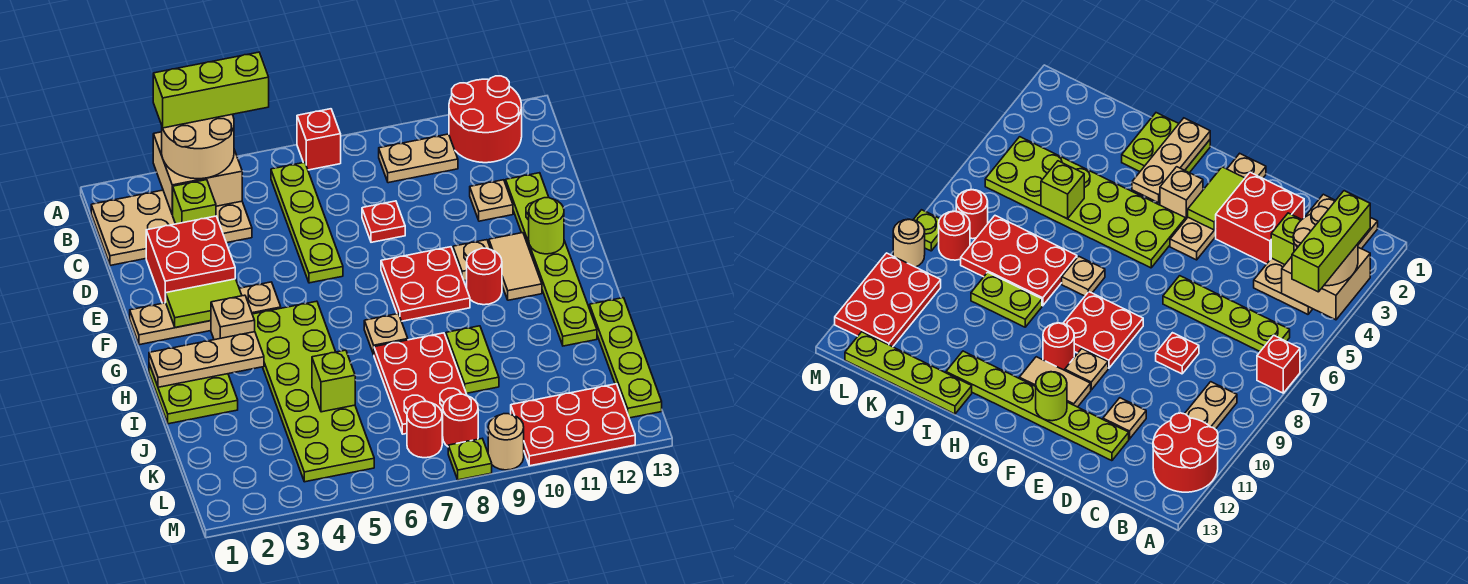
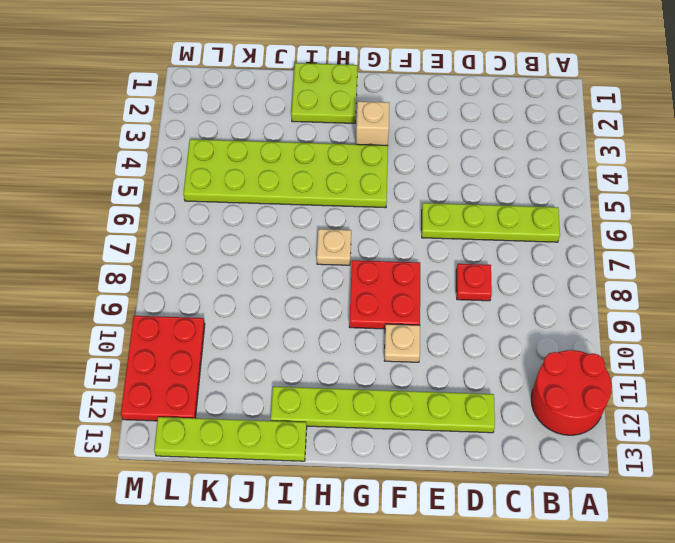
none -> red 1x1 brick [297,109,341,170]
none -> tan 2x4 plate [91,190,252,266]
none -> tan 1x2 plate [379,134,458,183]
none -> red 2x2 brick [146,216,235,303]

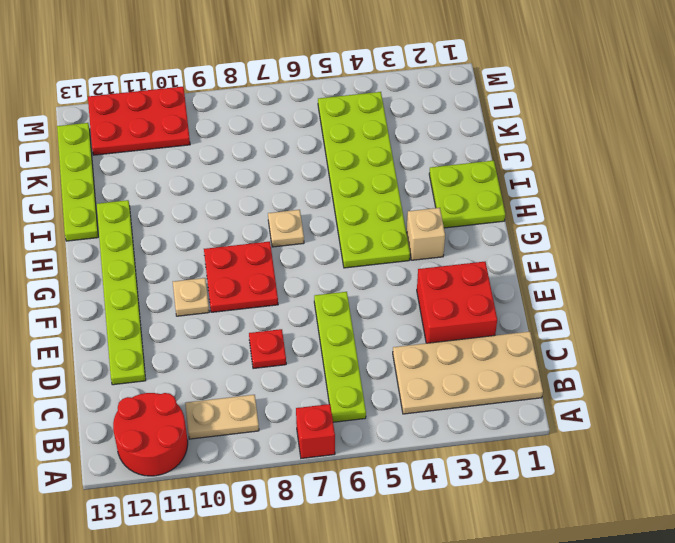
none -> tan 1x1 plate [470,180,513,221]
none -> tan 1x4 plate [130,282,281,345]
none -> tan 1x2 tile [489,233,542,300]
none -> red 1x1 round brick [467,248,502,305]

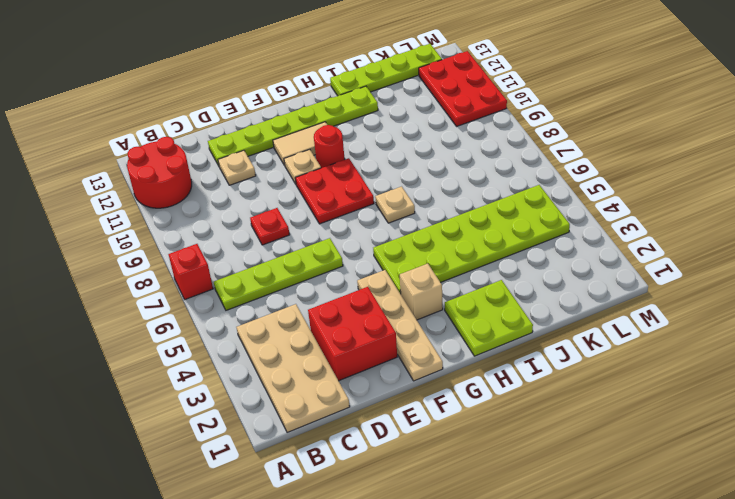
none -> tan 1x2 plate [379,134,458,183]
none -> red 2x3 plate [374,333,467,434]
none -> lime 1x2 plate [446,326,499,393]
none -> red 1x1 round brick [407,402,442,458]

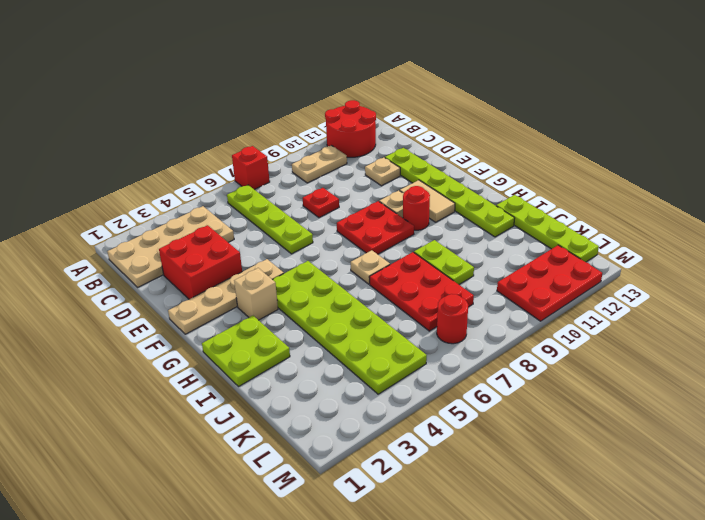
none -> red 1x1 round brick [442,394,478,446]
none -> lime 1x1 plate [448,439,492,480]
none -> tan 1x1 round brick [488,414,524,470]
none -> tan 2x2 brick [153,132,242,215]

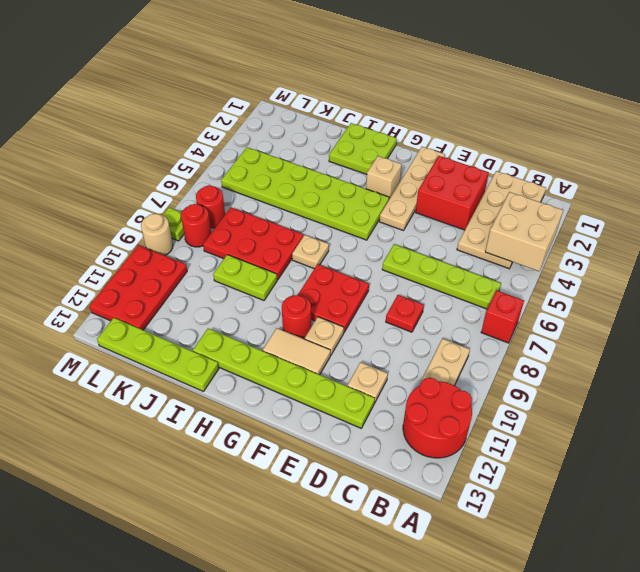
none -> lime 1x1 brick [173,180,216,224]
none -> lime 1x2 tile [165,279,242,328]
none -> lime 1x1 round brick [529,198,564,254]
none -> tan 1x3 plate [149,332,264,387]

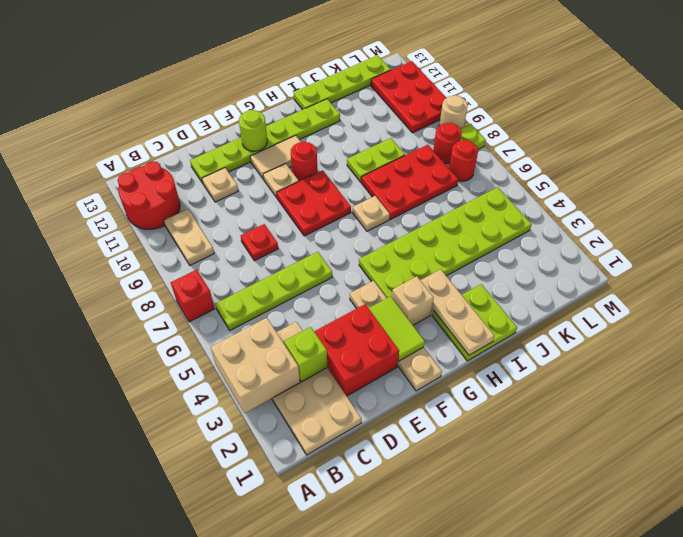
none -> lime 1x1 brick [312,350,355,412]
none -> tan 2x2 round brick [162,114,234,179]
none -> lime 1x3 brick [153,52,269,128]

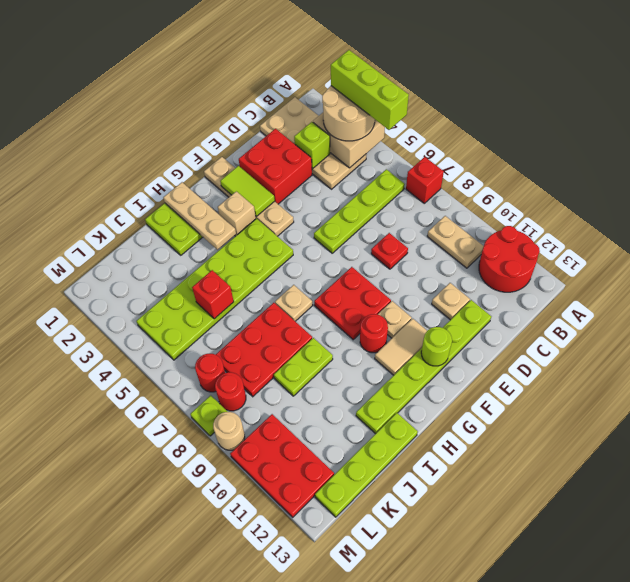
red 1x1 brick [192,270,234,319] -> lime 1x1 brick [312,350,355,412]

